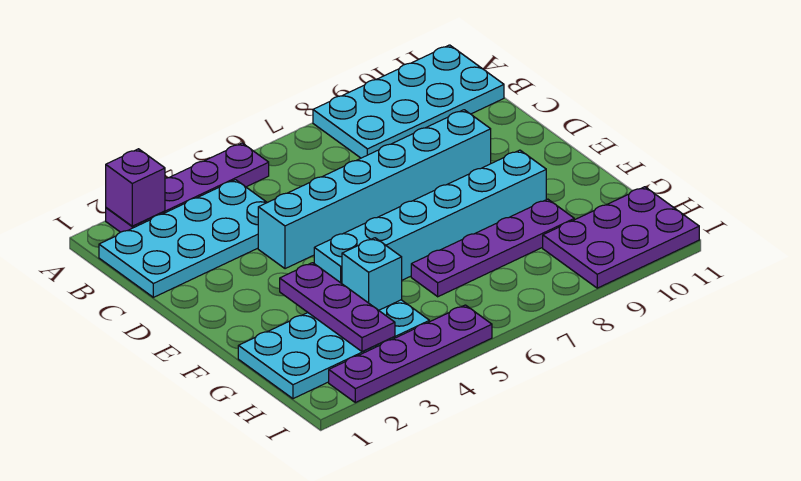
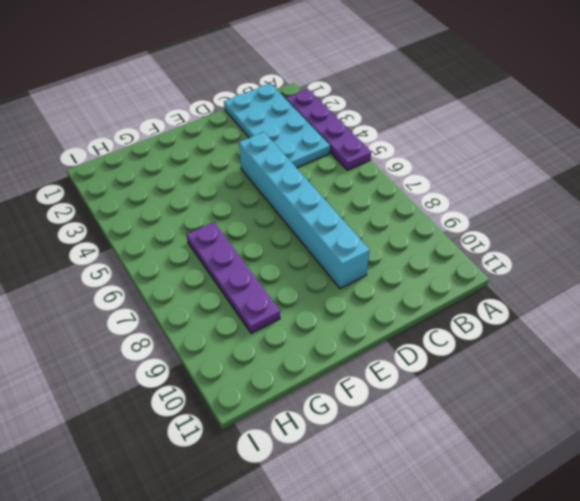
none -> cyan 2x4 plate [313,45,504,158]
none -> cyan 1x6 brick [314,150,546,283]
none -> cyan 2x4 plate [238,300,429,399]

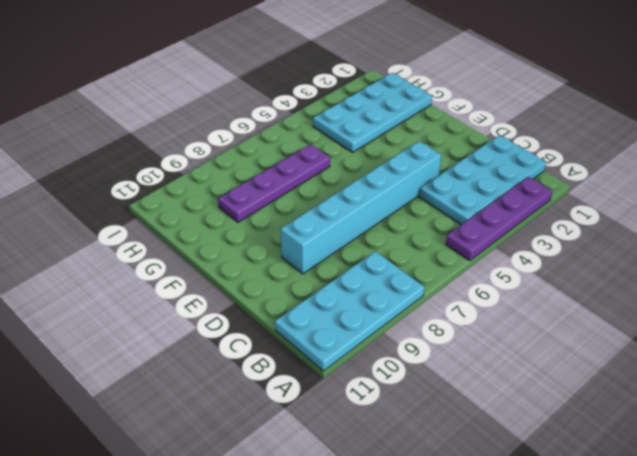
none -> cyan 1x6 brick [314,150,546,283]
none -> purple 2x3 plate [543,187,699,288]
none -> purple 1x4 plate [329,305,492,403]

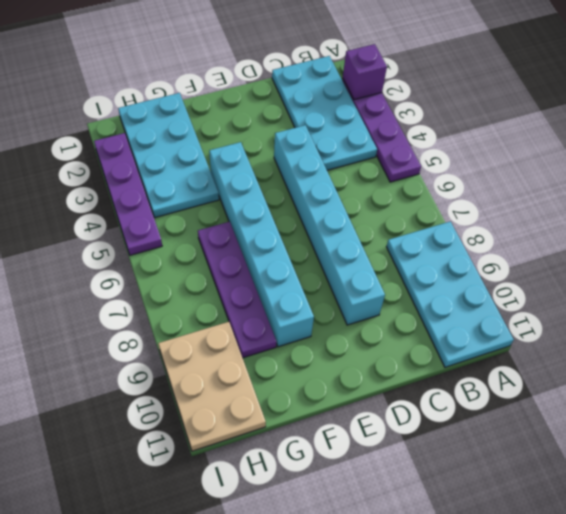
tan 2x3 plate [158,322,266,451] -> purple 2x3 plate [543,187,699,288]
none -> purple 1x3 plate [280,263,395,352]
none -> cyan 1x1 brick [342,238,402,310]

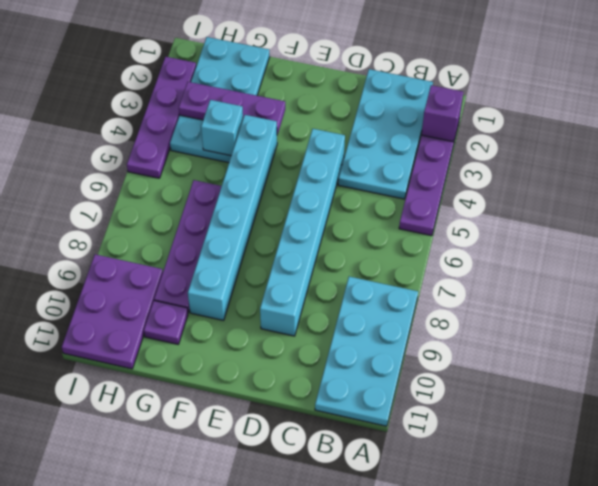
purple 1x1 plate [144,301,188,344] -> none

